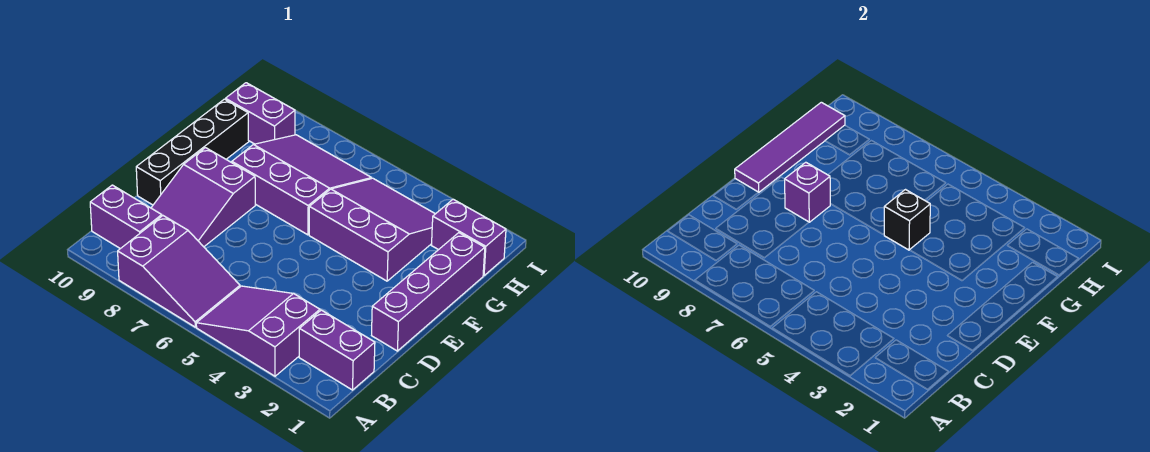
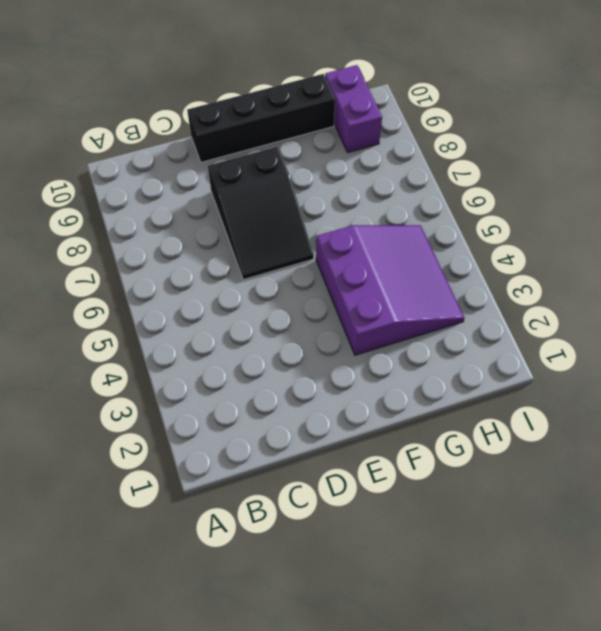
black 2x3 slope [208,147,314,280] -> purple 2x3 slope [151,148,255,247]
none -> purple 2x3 slope [196,286,320,376]
none -> purple 2x3 slope [118,216,240,327]
none -> purple 1x2 brick [299,310,375,390]

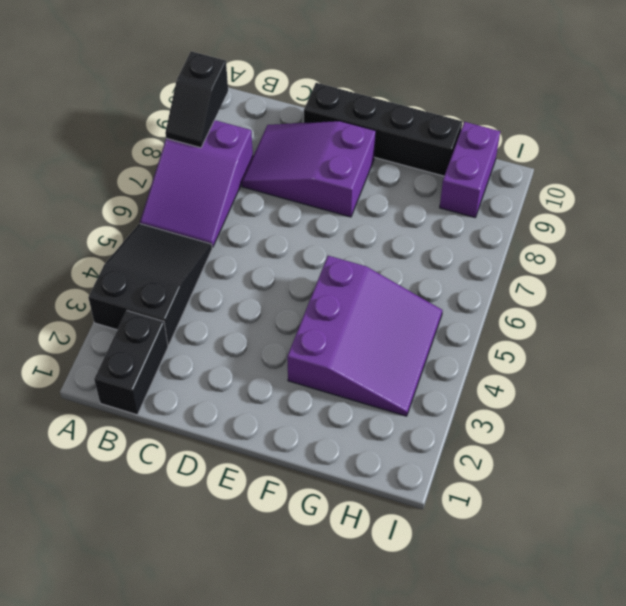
black 2x3 slope [88,224,212,345] -> purple 2x3 slope [196,286,320,376]
black 1x2 slope [165,51,228,148] -> none
black 1x2 brick [94,311,168,415] -> purple 1x2 brick [299,310,375,390]
none -> purple 1x2 brick [90,185,162,249]
none -> purple 1x4 brick [372,233,485,351]
none -> purple 3x3 slope [232,135,372,235]

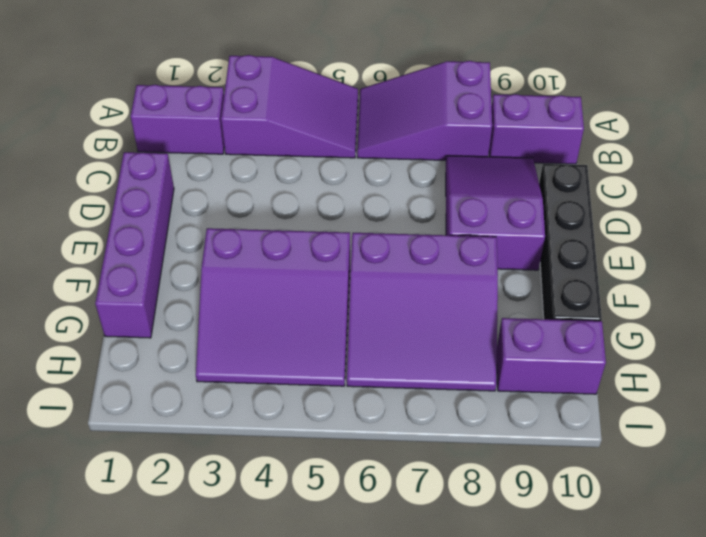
none -> purple 1x2 brick [432,199,506,276]
none -> purple 1x1 brick [785,162,830,222]
none -> purple 1x4 tile [735,102,845,192]

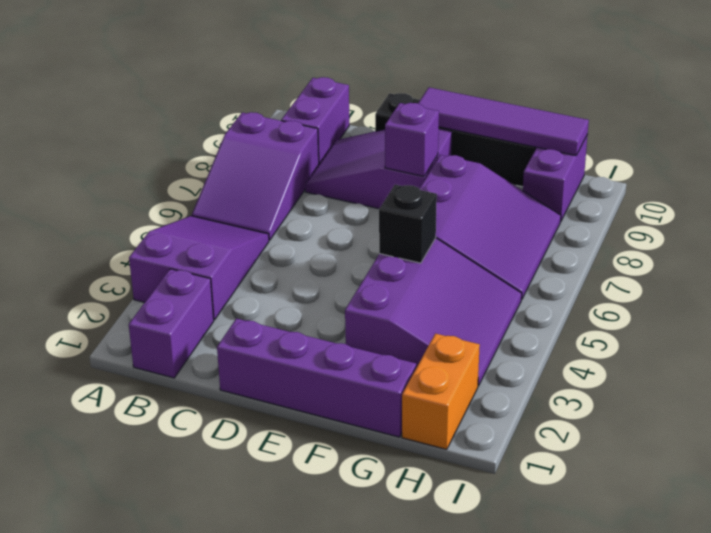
orange 1x2 brick [402,334,480,449] -> purple 1x2 brick [432,199,506,276]

